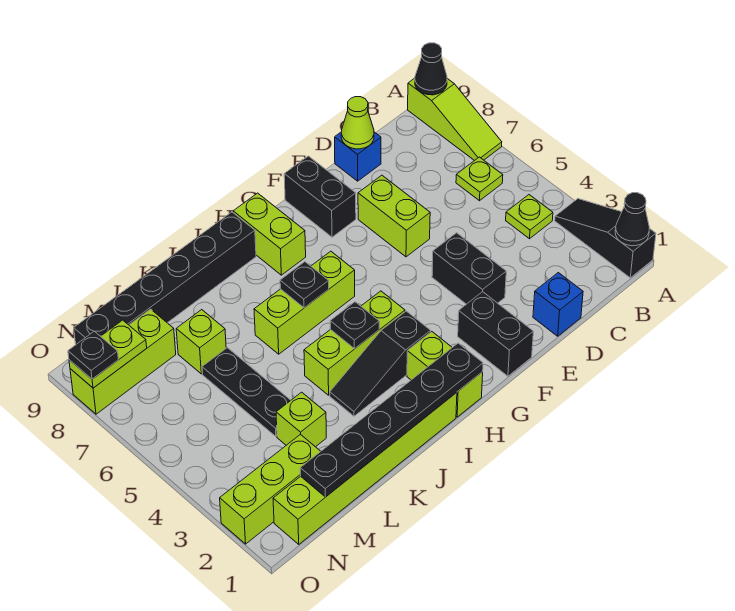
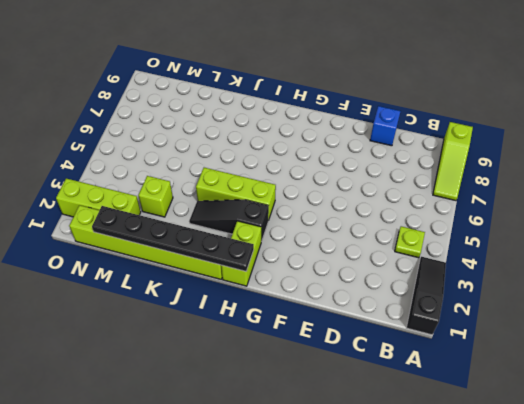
none -> lime 1x1 plate [456,157,503,201]
none -> blue 1x1 brick [533,273,583,336]
none -> black 1x2 brick [432,233,506,304]
none -> lime 1x2 brick [358,175,430,257]

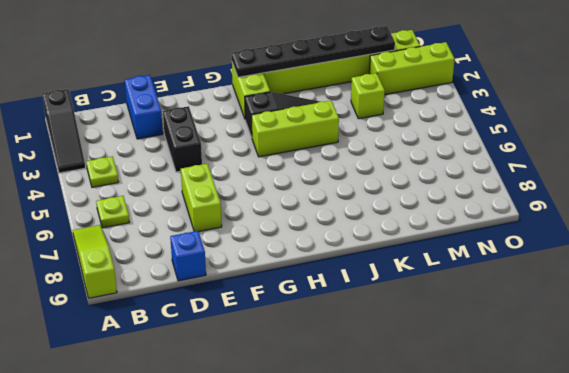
blue 1x2 brick [125,75,163,139] -> blue 1x1 brick [533,273,583,336]
none -> black 1x2 brick [458,292,533,376]
none -> black 1x2 brick [284,156,356,237]
none -> lime 1x3 brick [254,251,355,354]
none -> lime 1x2 brick [233,193,306,275]

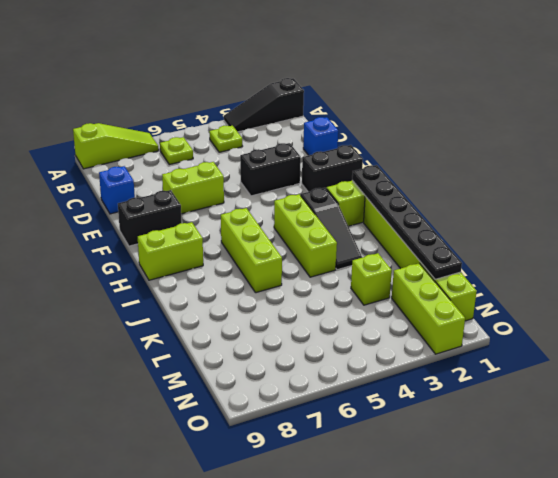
none -> black 1x6 brick [74,212,256,344]
none -> black 1x3 plate [202,348,291,436]
none -> lime 1x1 brick [176,310,226,374]
none -> lime 1x3 brick [70,309,176,414]

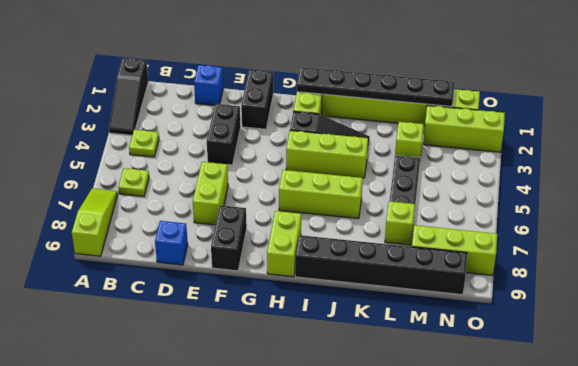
none -> black 1x1 cone [615,193,649,246]
none -> black 1x1 cone [415,43,447,95]
none -> lime 1x1 cone [341,97,374,149]
none -> black 1x1 plate [330,302,379,349]

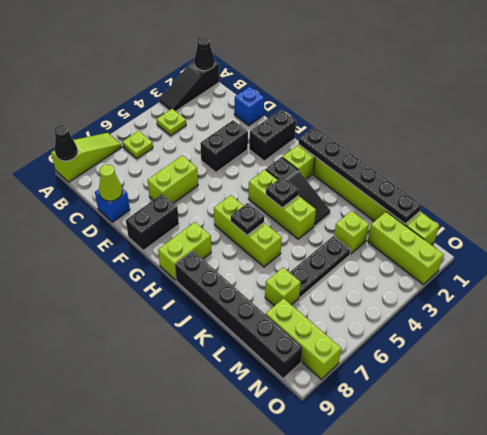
none -> lime 1x2 plate [69,320,147,388]
none -> black 1x1 plate [68,331,118,379]

